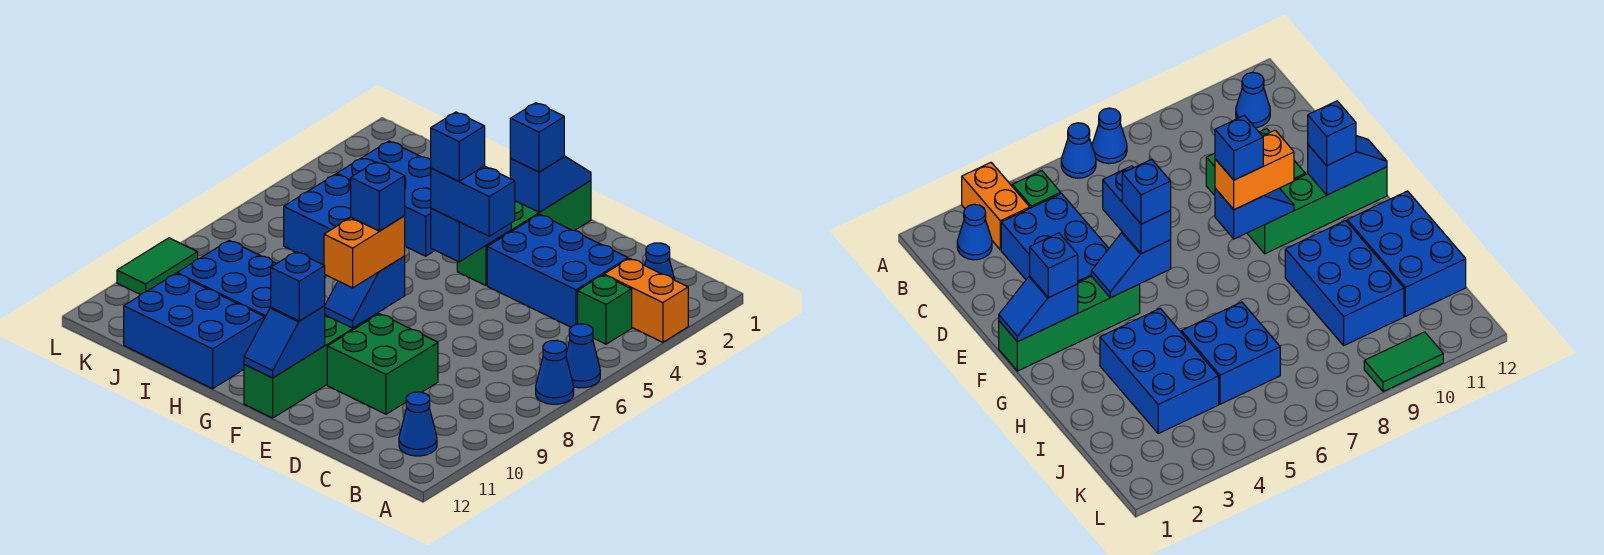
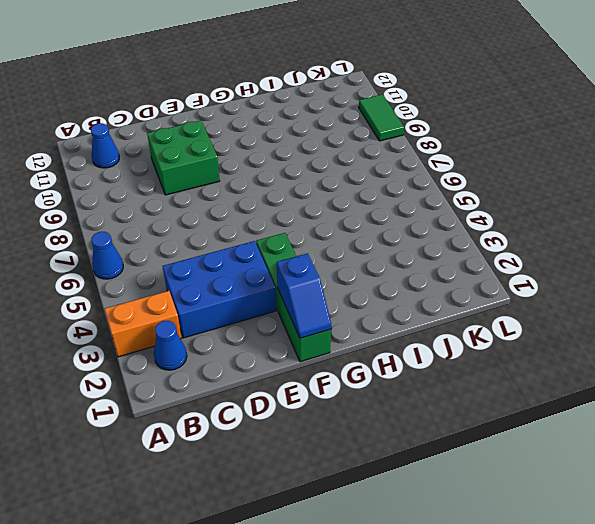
none -> blue 1x1 cone [536,340,574,404]
none -> green 1x1 brick [578,275,632,344]
none -> green 1x4 brick [244,313,378,418]

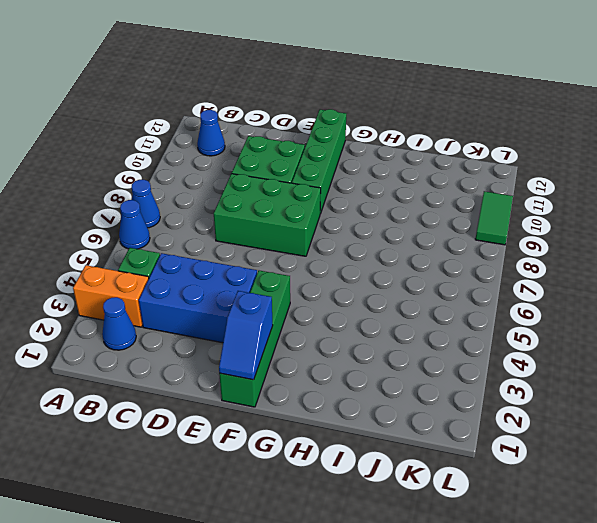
green 2x3 brick [214,174,321,256] -> none
none -> blue 2x3 brick [337,141,435,256]
none -> blue 2x3 brick [177,241,276,317]
none -> blue 2x3 brick [124,274,265,389]

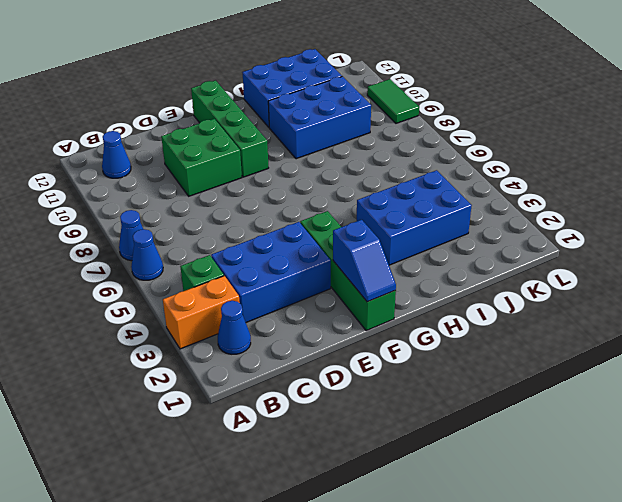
none -> blue 2x2 brick [284,174,351,265]
none -> blue 1x2 slope [431,208,511,262]
none -> blue 1x2 slope [325,256,405,328]

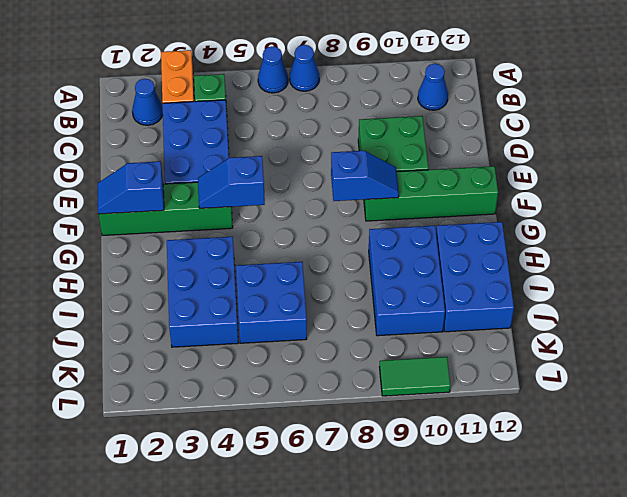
none -> blue 1x2 slope [244,306,325,378]
none -> blue 1x2 brick [431,166,515,236]
none -> blue 1x1 brick [510,103,564,172]

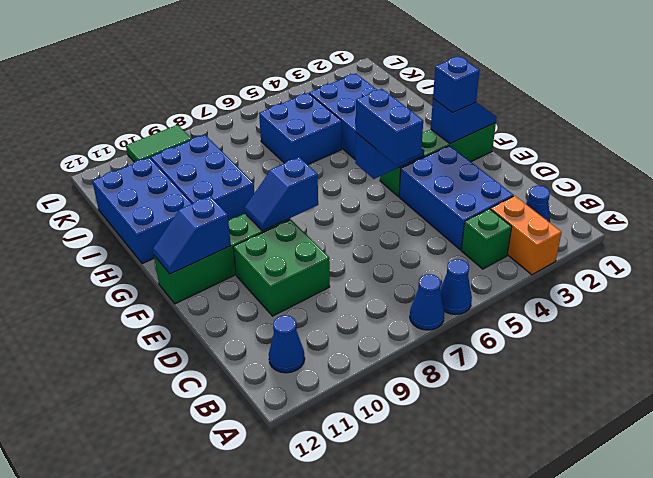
none -> orange 1x2 brick [324,216,405,288]
none -> blue 1x1 brick [271,252,325,321]
none -> blue 1x1 brick [431,112,485,181]

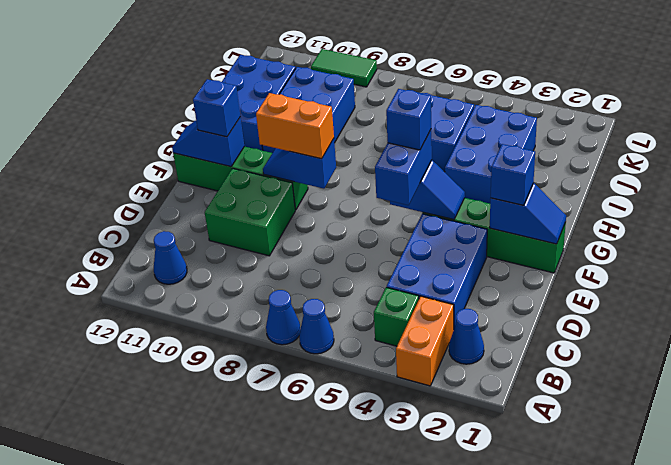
none -> blue 1x1 brick [351,162,405,231]

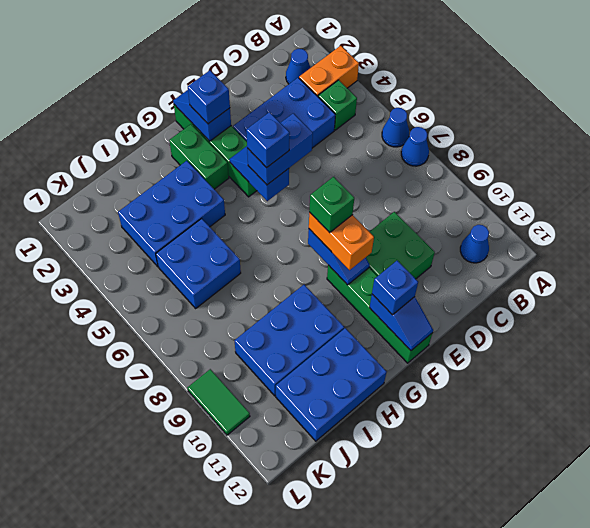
green 1x1 brick [309,177,354,232] -> blue 1x1 brick [351,162,405,231]
green 1x2 brick [169,124,229,189] -> none

